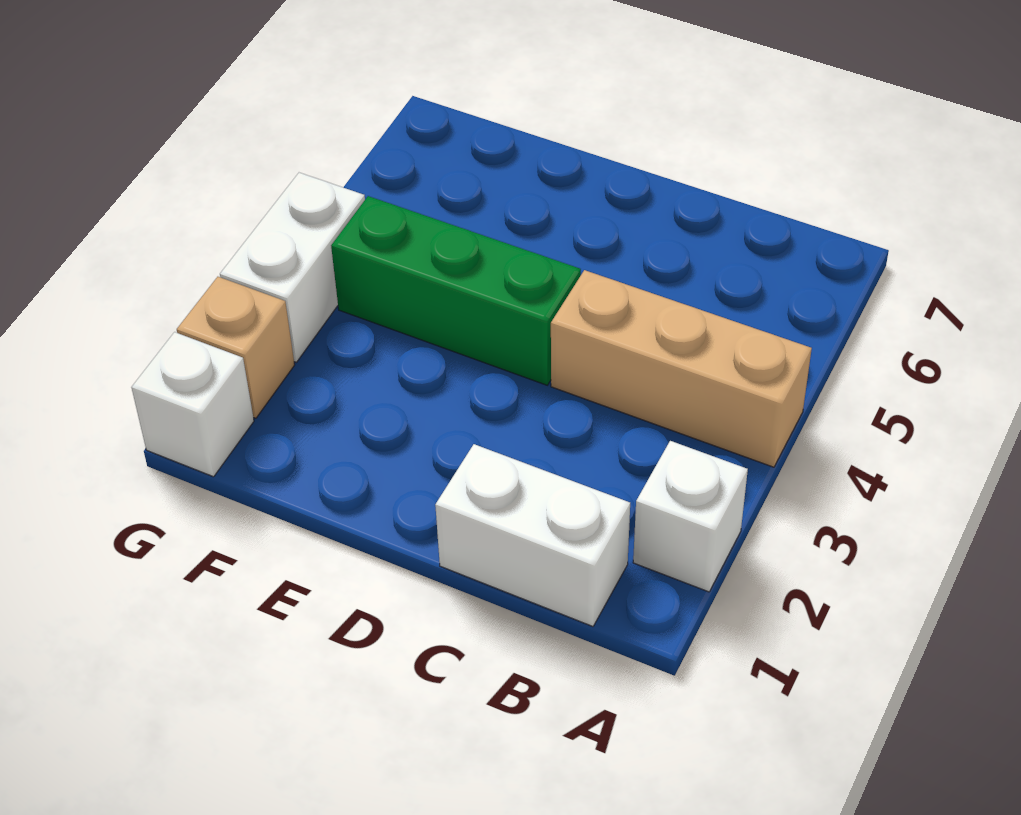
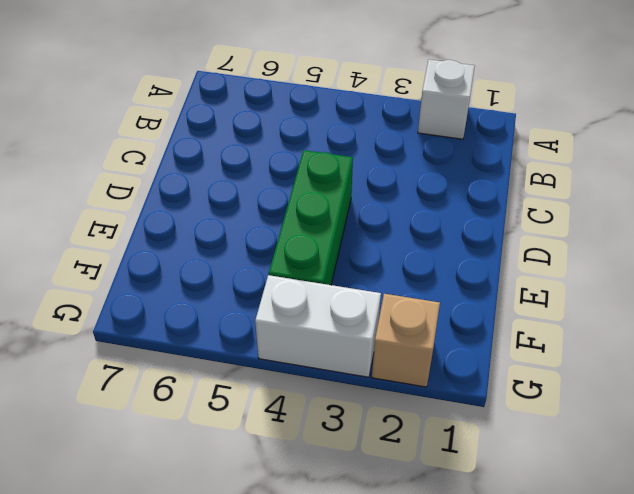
none -> tan 1x3 brick [551,270,812,467]
none -> white 1x2 brick [435,444,630,626]

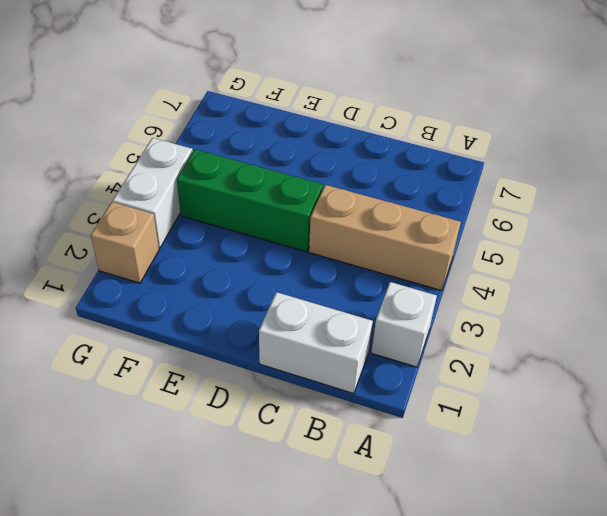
none -> white 1x1 brick [131,332,254,477]

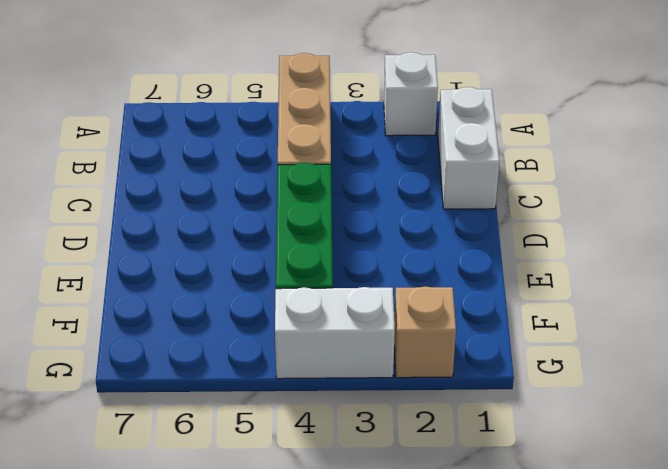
none -> white 1x1 brick [131,332,254,477]

